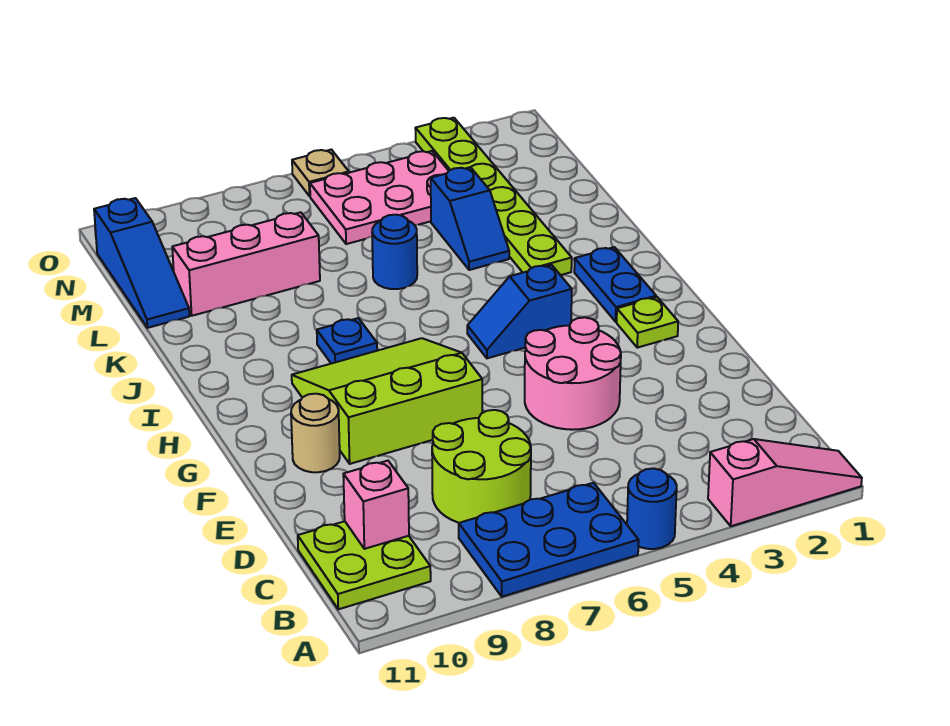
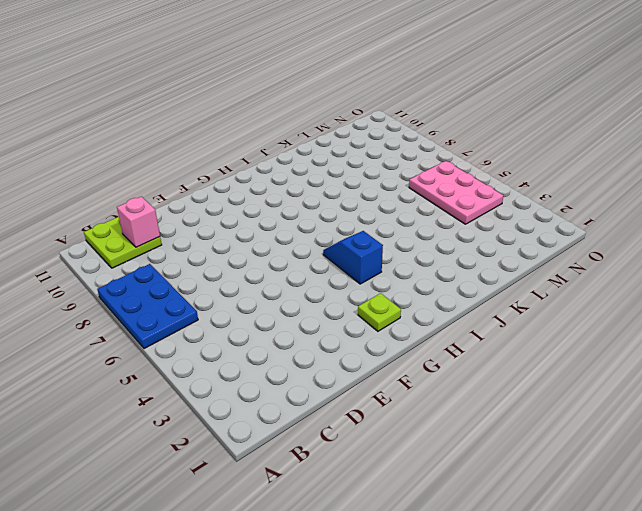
none -> pink 1x3 slope [708,439,862,526]
none -> blue 1x1 round brick [627,468,677,549]
none -> lime 2x2 round brick [432,410,531,523]

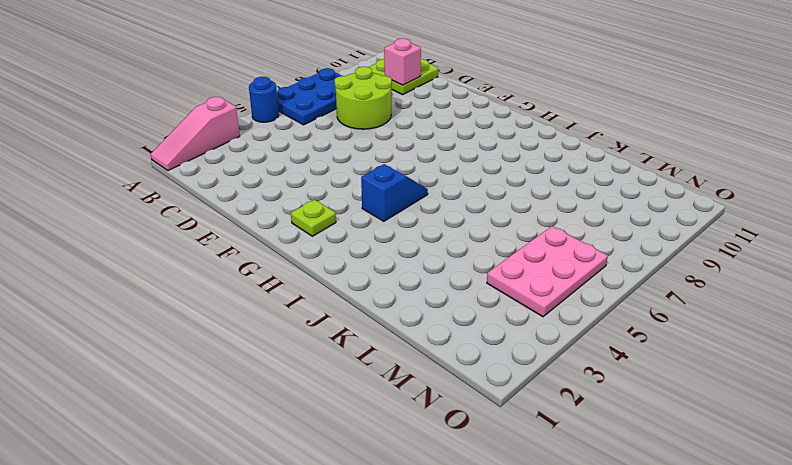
none -> pink 2x2 round brick [525,317,621,430]
none -> lime 3x3 slope [292,338,482,464]
none -> tan 1x1 round brick [291,394,340,472]

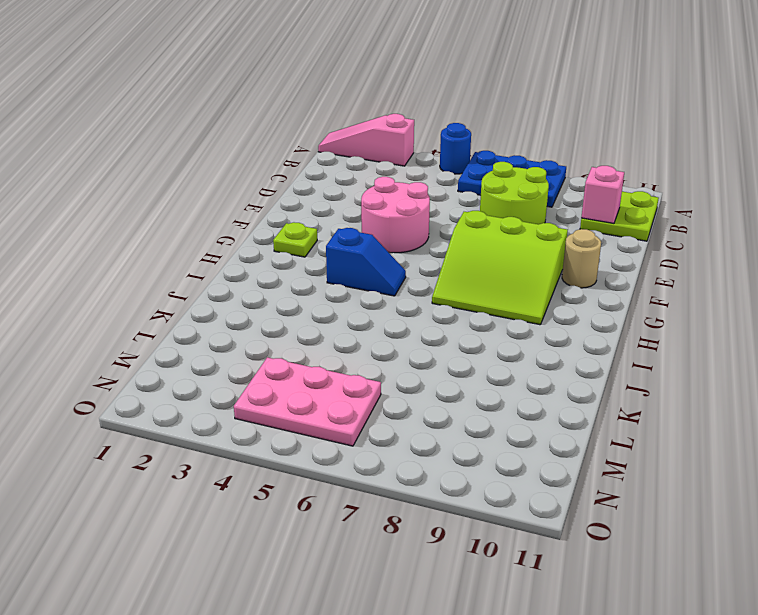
none -> blue 1x2 plate [574,247,656,322]
none -> blue 1x1 plate [317,318,377,364]
none -> lime 1x6 plate [415,118,572,275]

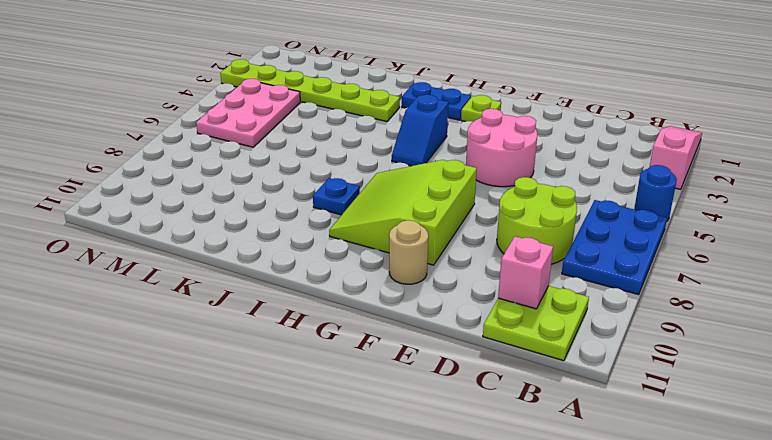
none -> blue 1x2 slope [431,167,509,270]
none -> blue 1x1 round brick [372,215,417,289]
none -> pink 1x3 brick [172,212,320,316]

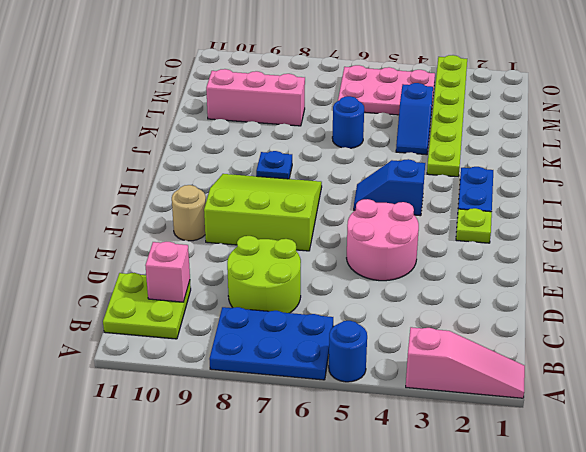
none -> blue 1x3 slope [94,198,189,328]
none -> tan 1x1 plate [292,150,349,196]

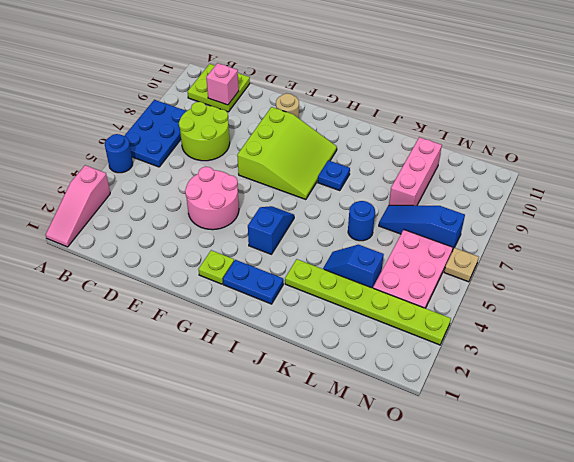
blue 1x3 slope [379,205,465,251] -> blue 1x3 slope moved to [94,198,189,328]

